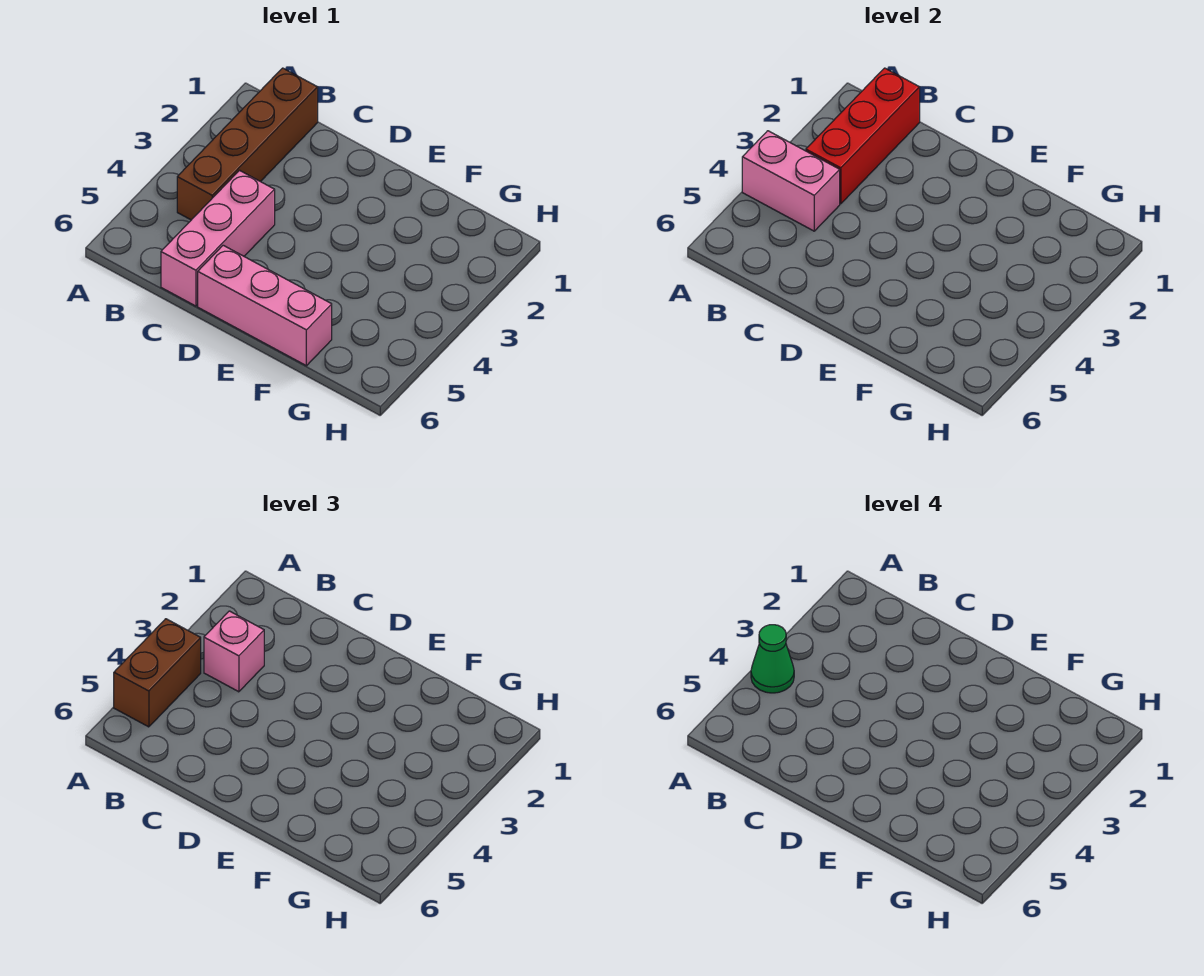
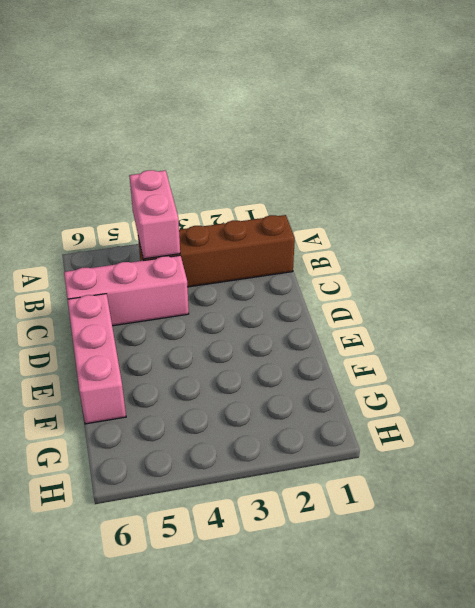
none -> red 1x3 brick [806,68,920,204]
none -> brown 1x2 brick [114,619,201,727]

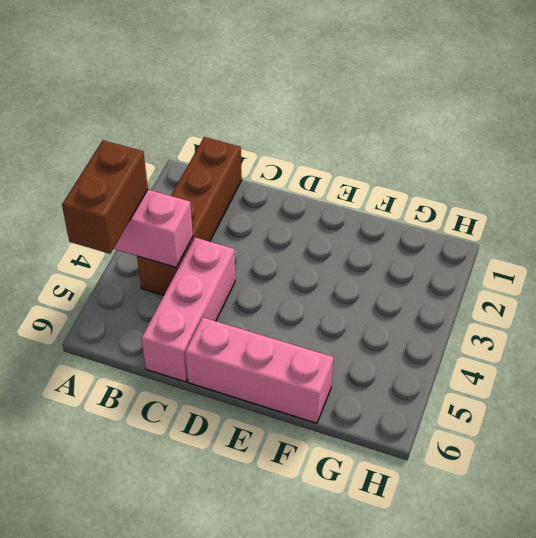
none -> red 1x3 brick [806,68,920,204]
none -> pink 1x1 brick [204,611,264,692]

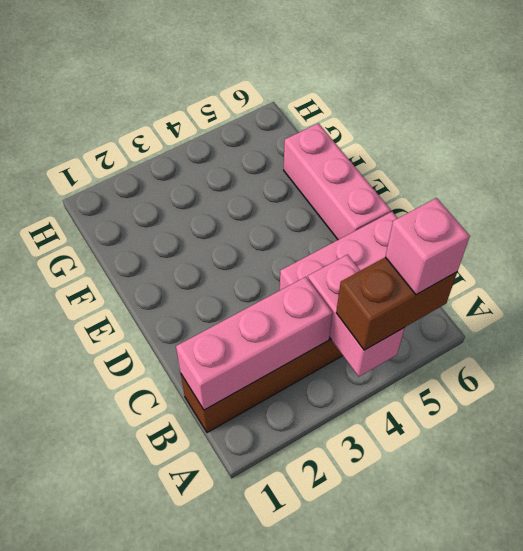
pink 1x1 brick [385,198,470,295] -> pink 1x1 brick moved to [204,611,264,692]
pink 1x3 brick [176,277,333,410] -> red 1x3 brick [806,68,920,204]
none -> green 1x1 cone [751,625,794,693]

